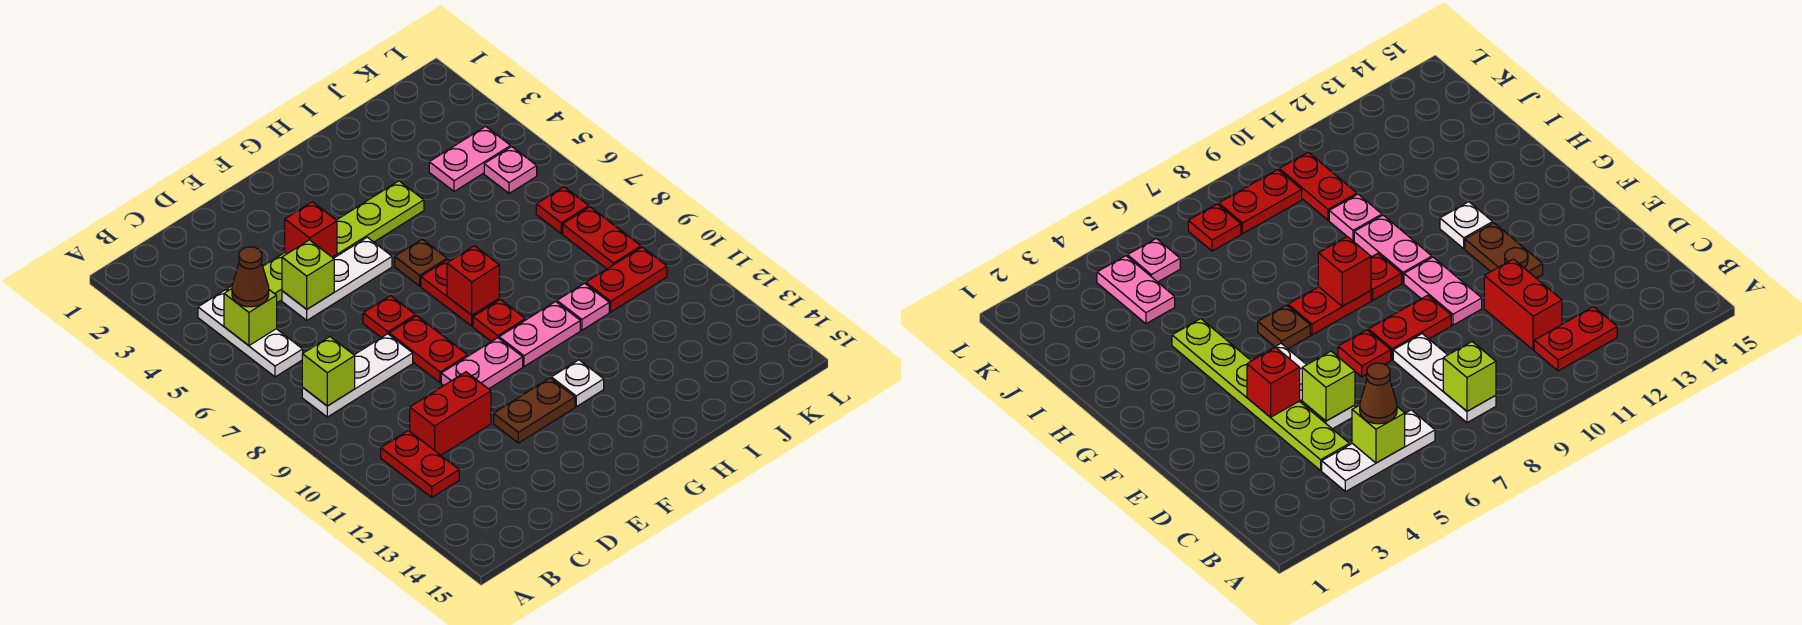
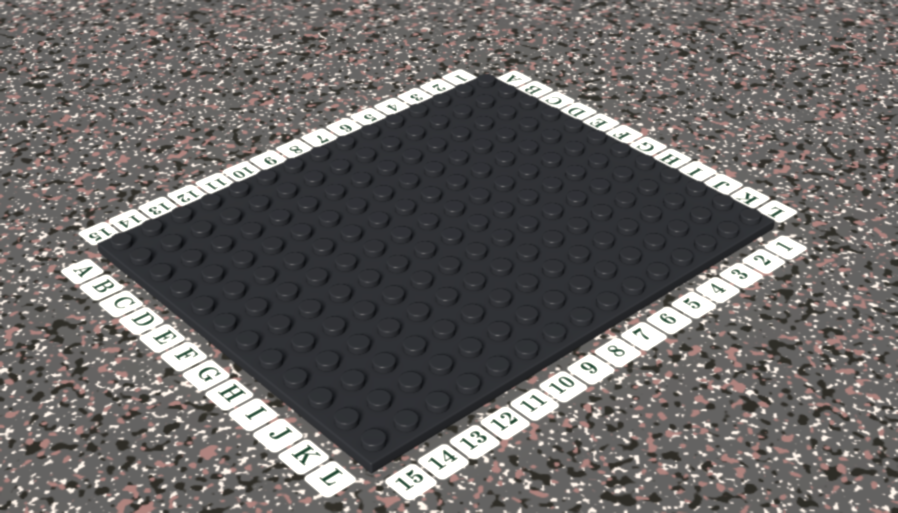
none -> white 1x3 plate [198,290,303,377]
none -> white 1x3 plate [302,334,413,417]
none -> red 1x2 plate [381,430,459,497]

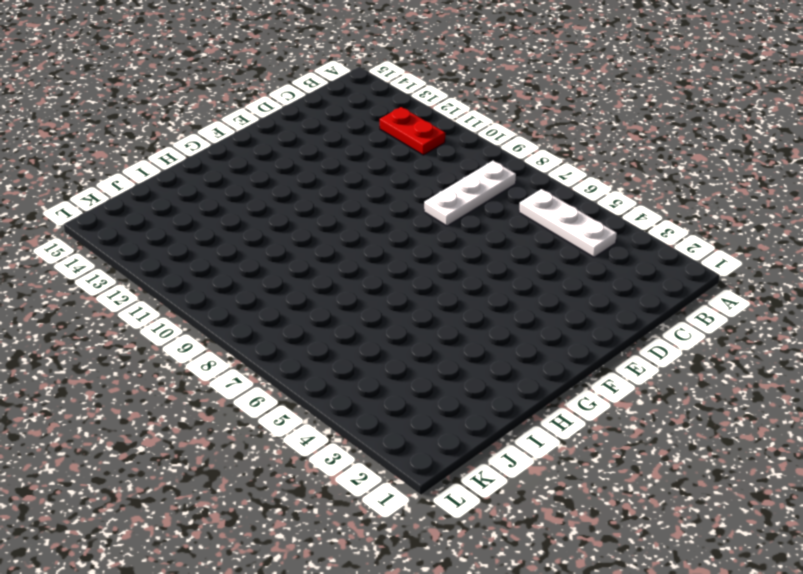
none -> lime 1x6 plate [227,181,424,303]
none -> red 1x2 brick [410,372,491,455]
none -> white 1x3 plate [282,237,392,320]

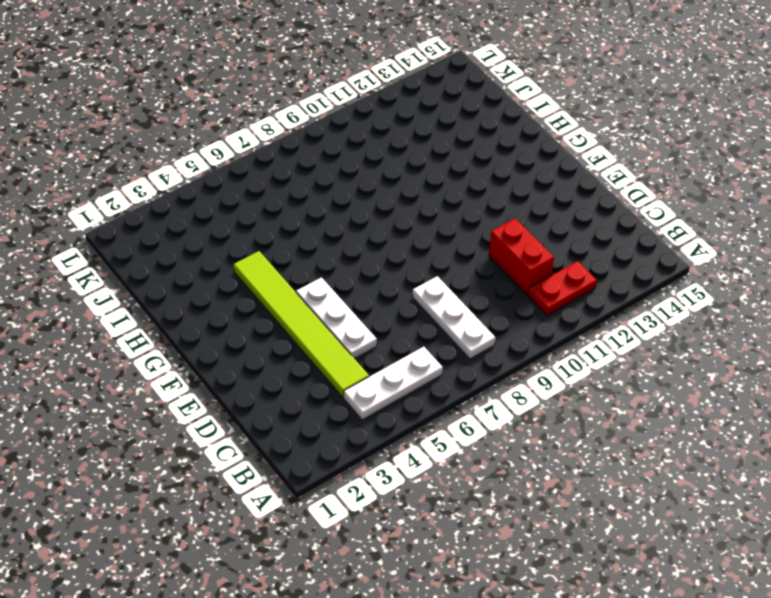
lime 1x6 tile [234,251,369,397] -> lime 1x6 plate [227,181,424,303]
none -> red 1x1 plate [363,296,415,338]
none -> red 1x2 plate [389,316,468,383]
none -> pink 1x2 plate [441,338,523,389]

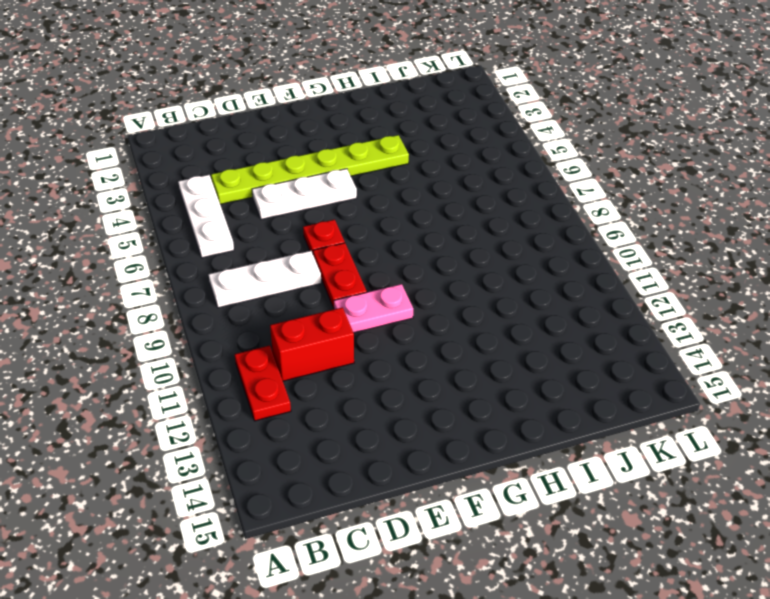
none -> brown 1x2 plate [494,378,575,443]
none -> brown 1x1 plate [395,239,447,286]
none -> red 1x2 plate [421,259,499,326]

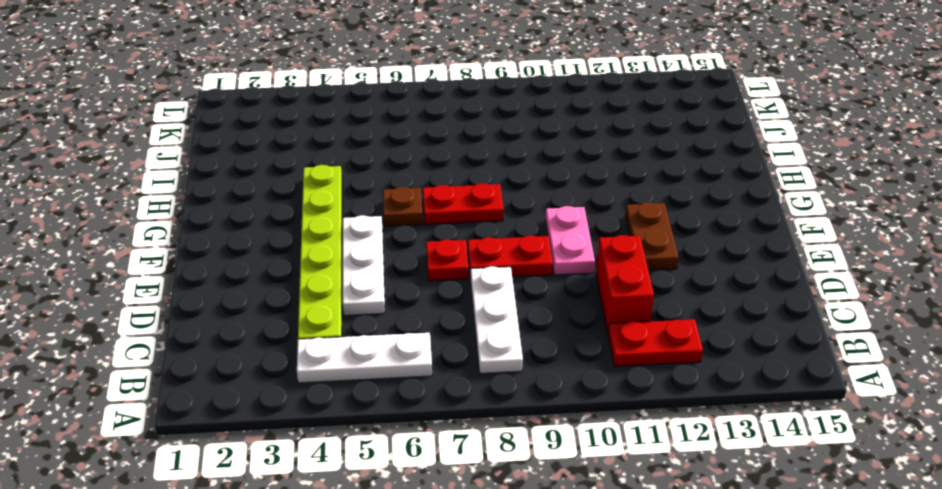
none -> red 1x1 plate [473,300,525,342]
none -> pink 1x2 plate [499,301,580,366]
none -> white 1x1 plate [551,360,604,407]

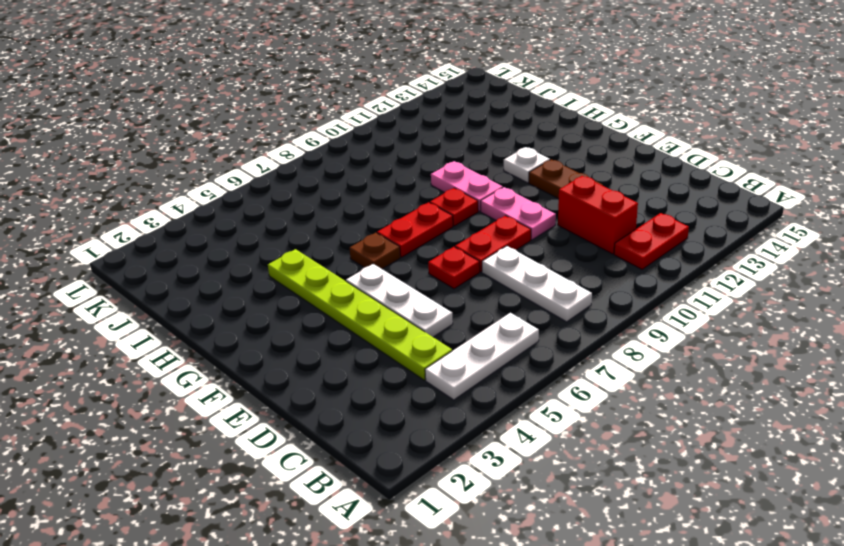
none -> pink 1x1 plate [557,283,609,330]
none -> pink 1x2 plate [429,126,511,191]
none -> red 1x2 plate [586,247,667,312]

